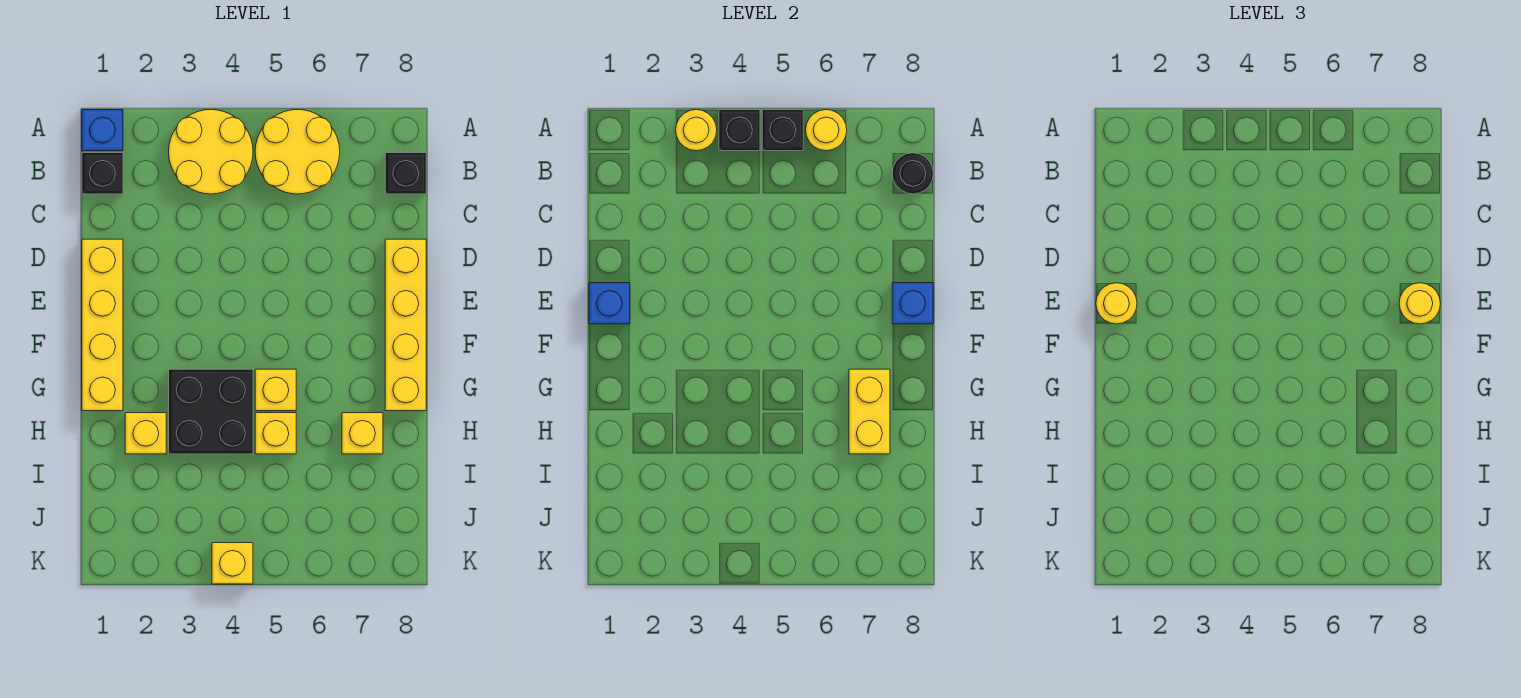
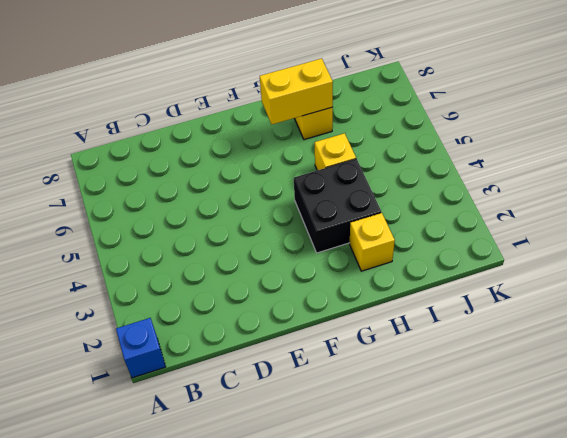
none -> yellow 2x2 round brick [169,110,253,194]
none -> yellow 2x2 round brick [255,110,340,194]
none -> black 1x1 brick [82,153,123,194]

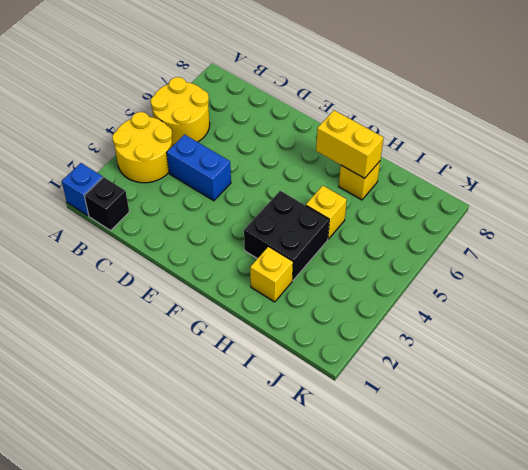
blue 1x2 brick [167,135,231,201] -> none
none -> black 1x1 brick [385,153,426,194]
none -> yellow 1x4 brick [82,239,123,411]
none -> yellow 1x4 brick [385,239,426,411]

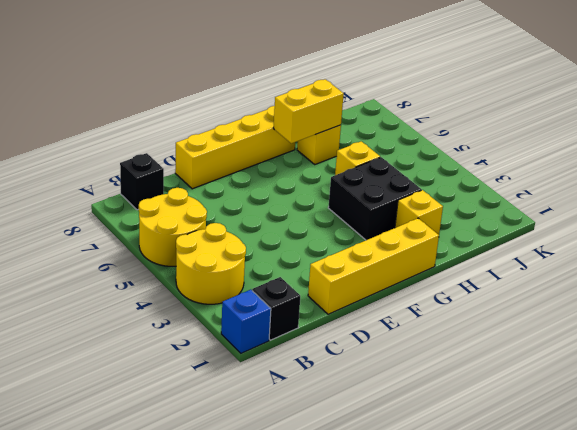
none -> yellow 1x1 brick [255,369,296,411]
none -> yellow 1x1 brick [212,543,253,584]
none -> yellow 1x1 round brick [676,110,717,151]

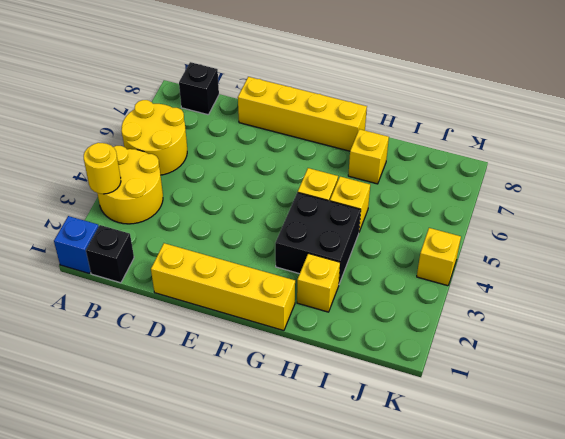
none -> black 1x1 brick [719,110,760,151]
none -> black 1x1 brick [762,110,803,151]
none -> yellow 1x1 round brick [806,110,847,151]

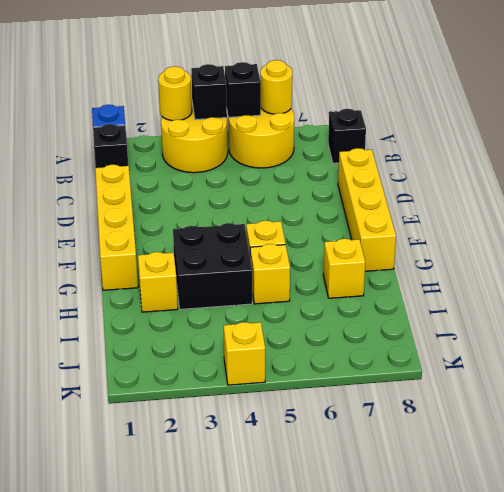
none -> black 1x1 round brick [892,153,933,194]
none -> blue 1x1 brick [589,283,630,324]
none -> blue 1x1 brick [892,283,933,324]

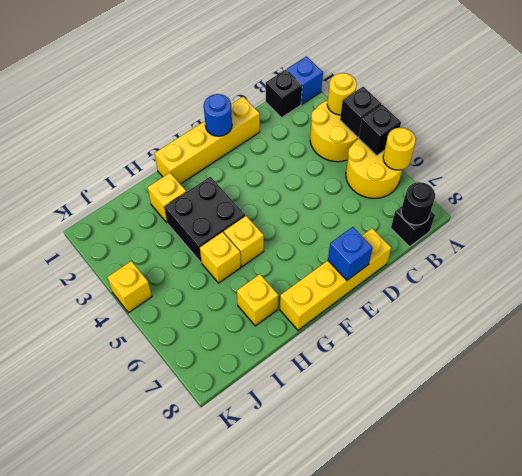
blue 1x1 round brick [204,94,232,136] -> blue 1x1 brick [589,283,630,324]
none -> yellow 1x2 brick [849,369,890,454]
none -> yellow 1x1 round brick [1096,283,1137,324]
none -> yellow 1x1 round brick [1399,283,1440,324]

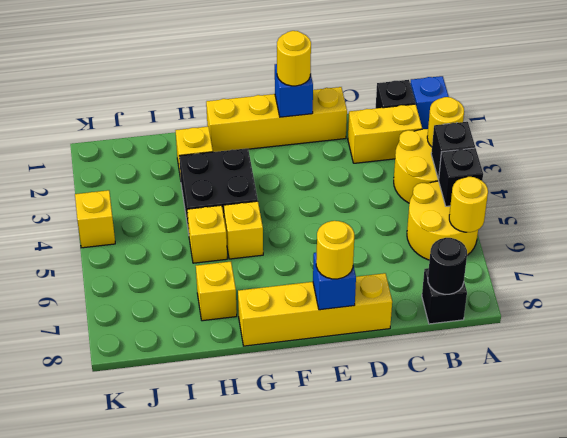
yellow 1x2 brick [348,104,422,163] -> yellow 1x2 brick moved to [849,369,890,454]

